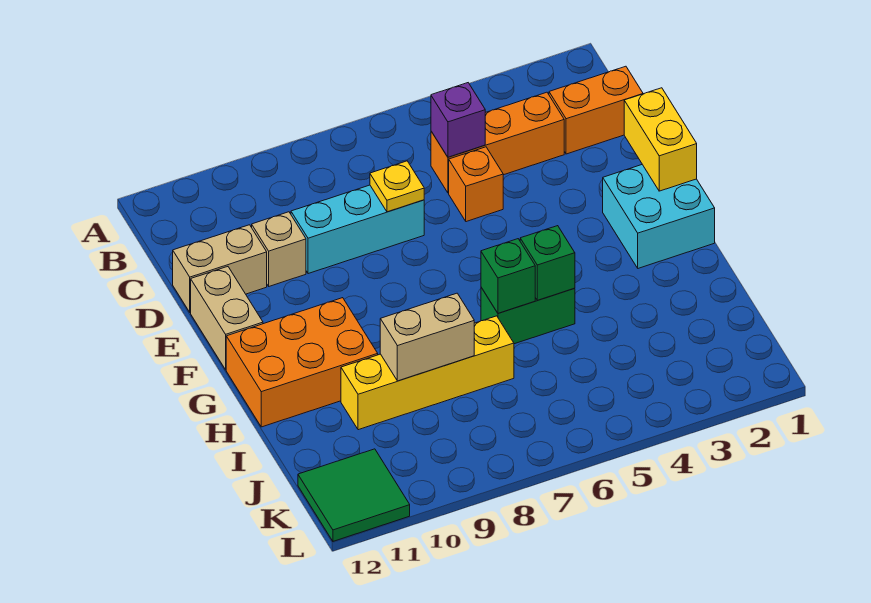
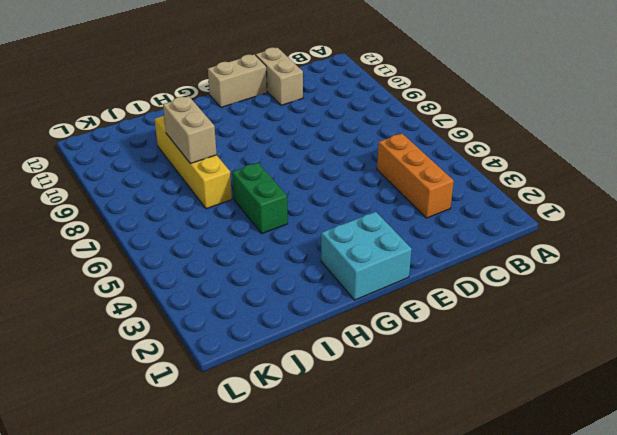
none -> orange 1x2 brick [549,66,643,154]
none -> orange 1x1 brick [449,147,503,222]
none -> cyan 1x3 brick [291,185,424,274]

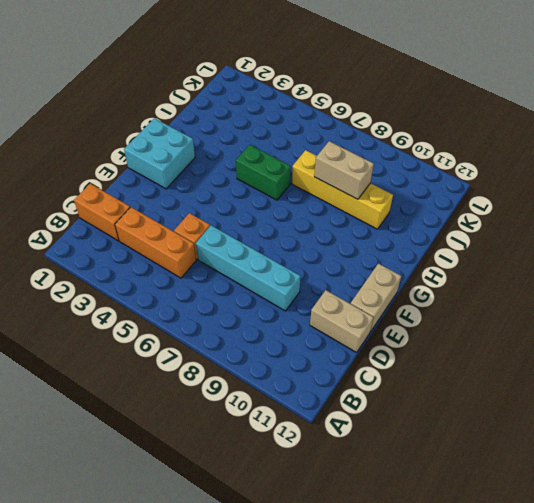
cyan 1x4 brick [196,225,301,311] -> cyan 1x3 brick [291,185,424,274]
none -> tan 1x1 brick [252,212,306,286]
none -> orange 2x3 brick [226,298,378,427]
none -> green 2x2 tile [298,449,410,541]

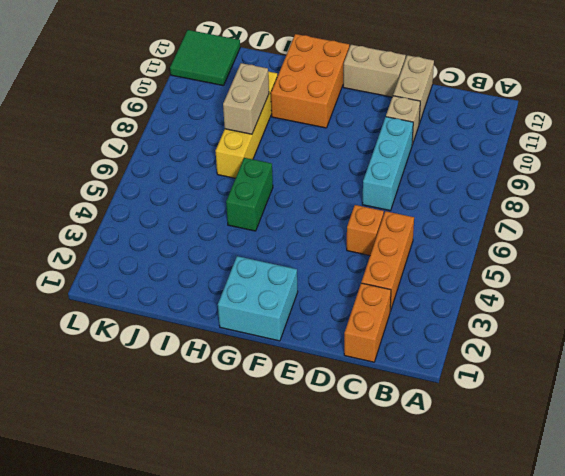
none -> purple 1x1 brick [431,83,485,157]
none -> yellow 1x1 plate [370,161,424,212]
none -> yellow 1x2 brick [624,88,697,191]

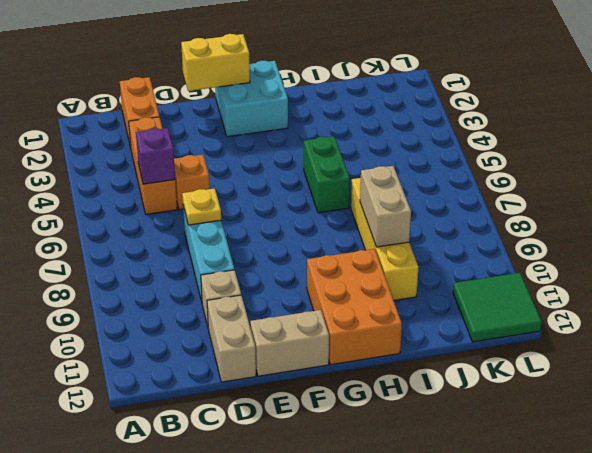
none -> green 1x1 brick [520,226,575,300]
none -> green 1x1 brick [481,239,535,313]

